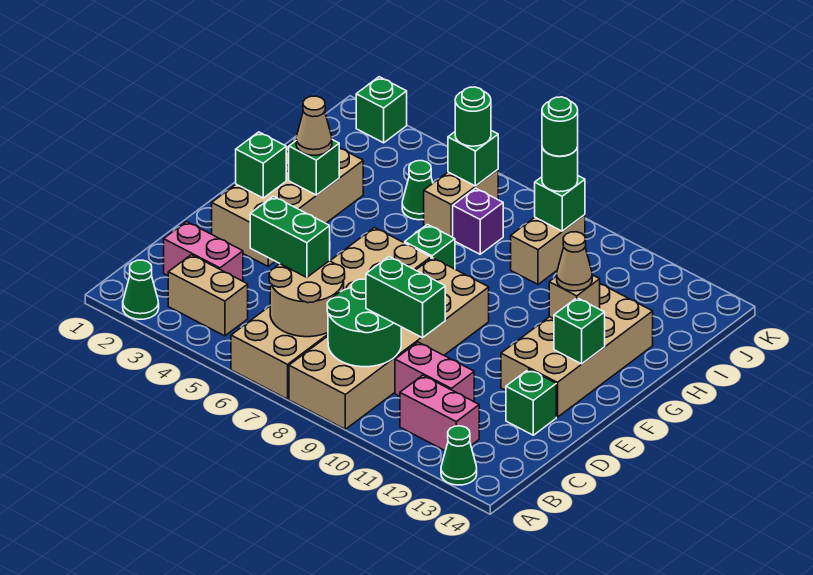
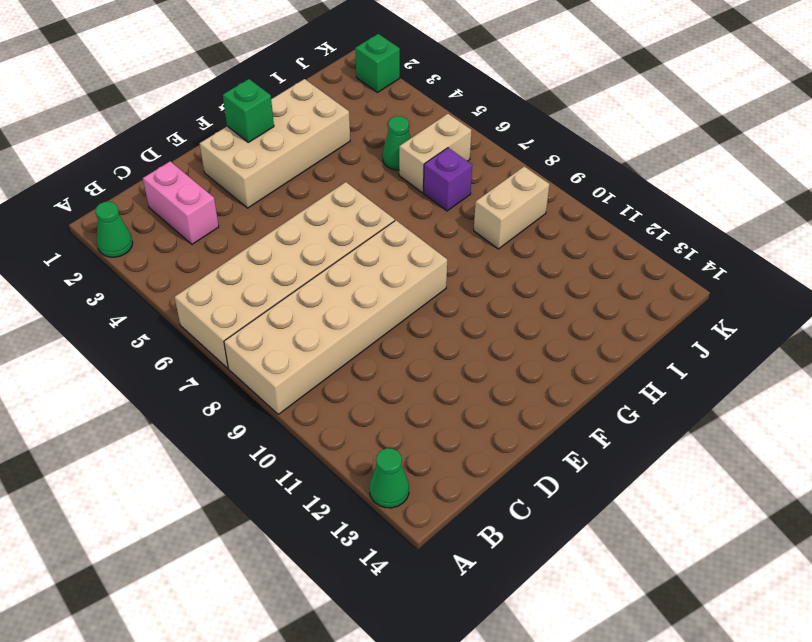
none -> tan 1x2 brick [168,255,248,336]
none -> pink 1x2 brick [400,375,479,451]
none -> pink 1x2 brick [395,342,474,402]
none -> green 1x1 brick [506,369,556,435]

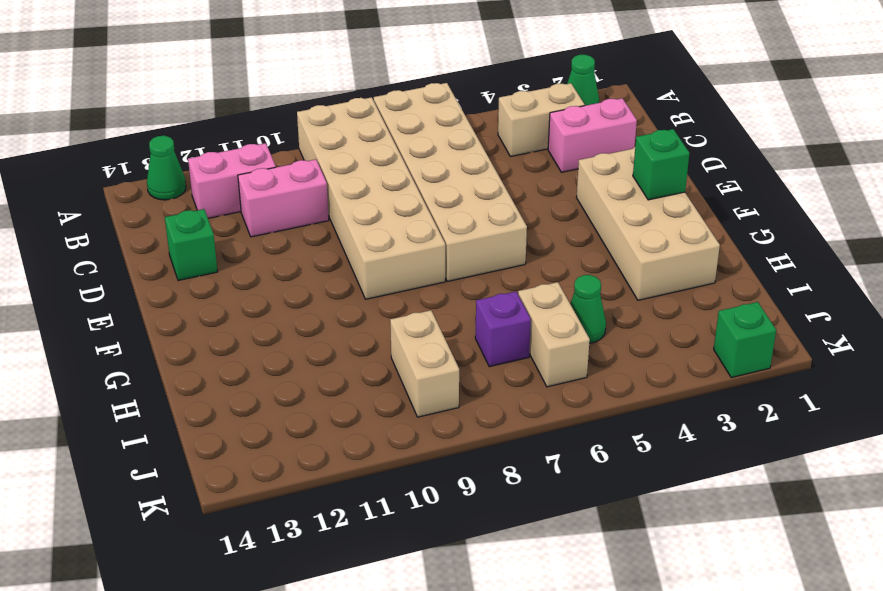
none -> tan 2x4 brick [501,284,653,417]
none -> green 1x1 brick [405,225,455,269]
none -> tan 2x2 round brick [269,261,345,337]
none -> green 2x2 round brick [327,279,401,367]

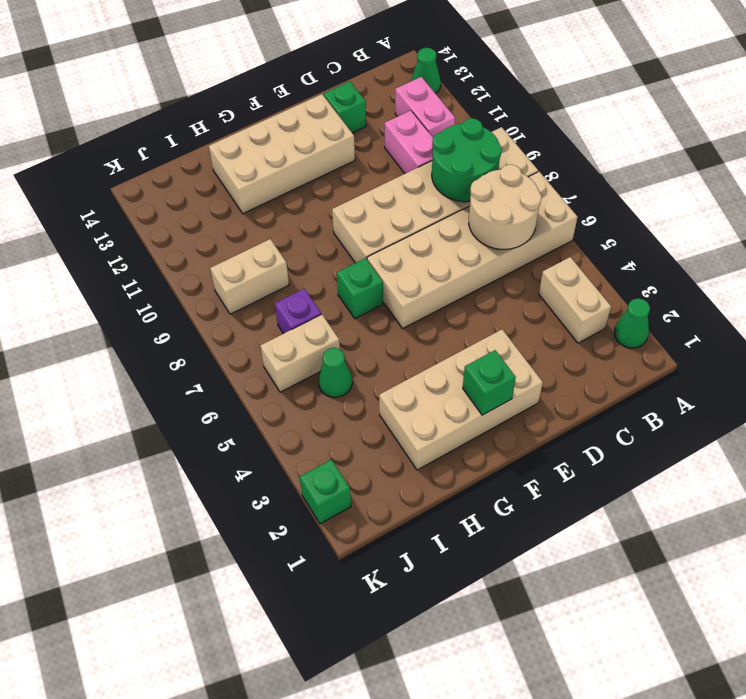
none -> pink 1x2 brick [164,222,243,281]
none -> green 1x1 brick [554,298,605,364]
none -> green 1x1 brick [289,140,339,195]
none -> tan 1x1 brick [549,275,600,319]

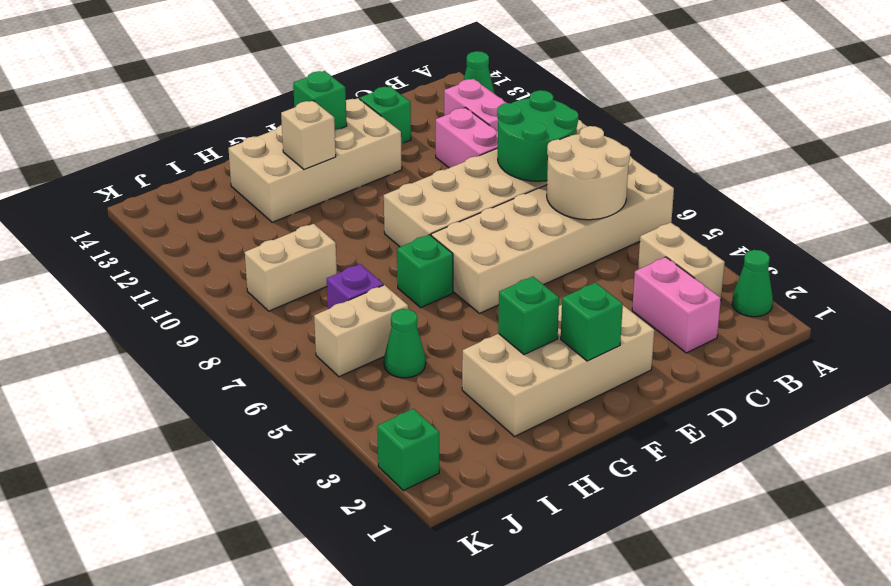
none -> green 1x1 brick [448,131,498,186]
none -> green 1x1 brick [535,176,585,231]
none -> green 1x2 brick [250,196,330,277]
none -> green 1x2 brick [366,257,445,338]

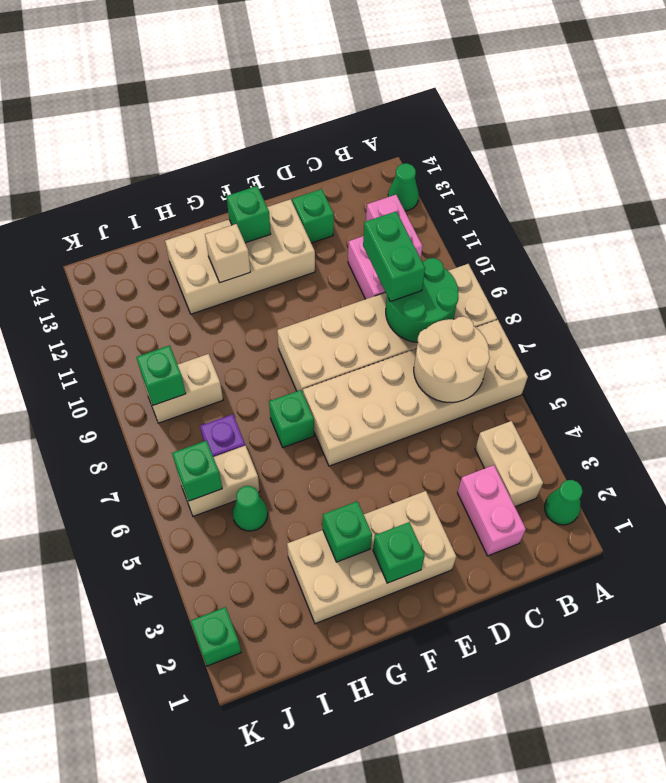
none -> green 1x2 brick [250,196,330,277]
none -> tan 1x1 cone [296,96,332,155]
none -> tan 1x1 cone [557,232,592,291]
none -> green 1x1 round brick [455,87,491,146]

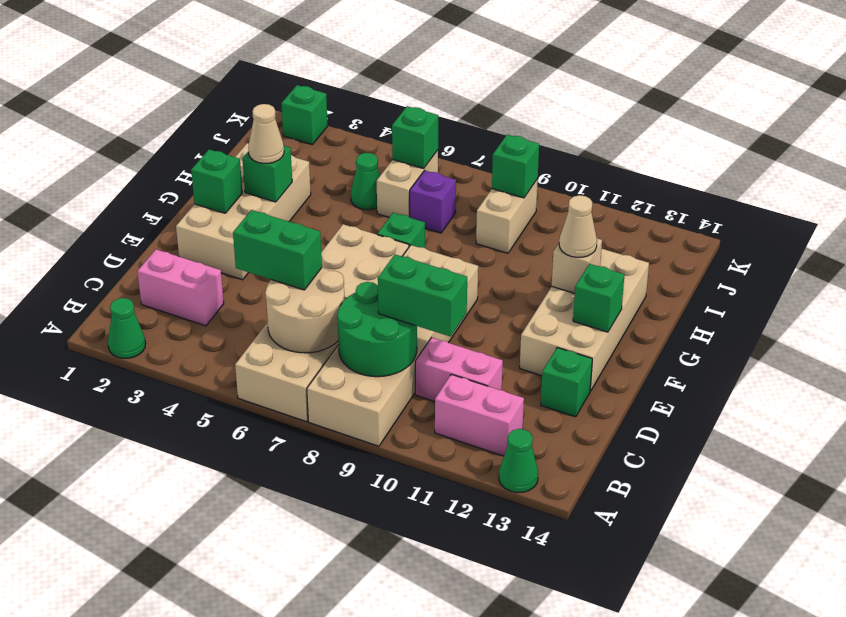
none -> tan 1x2 brick [168,255,248,336]
none -> green 1x1 round brick [455,87,491,146]
none -> green 1x1 round brick [542,147,578,192]
none -> green 1x1 round brick [542,97,578,156]

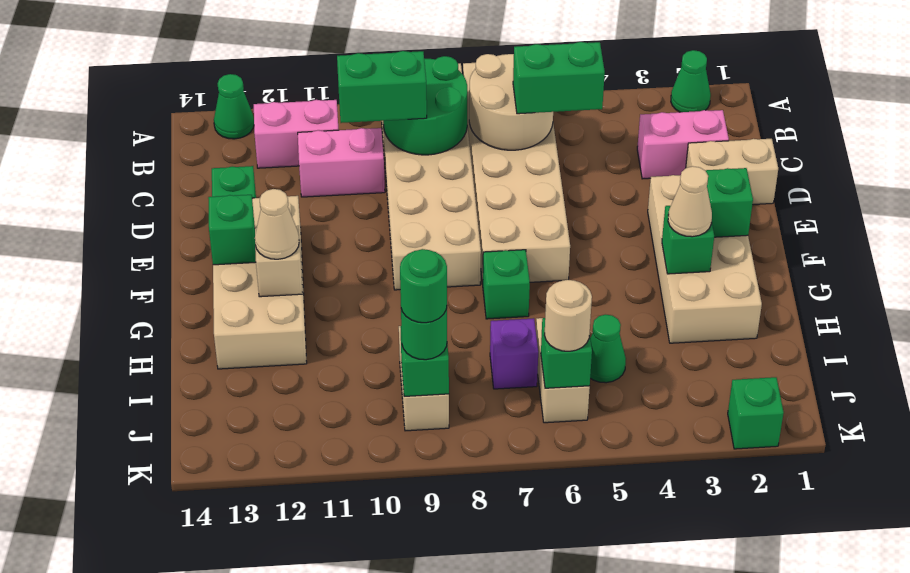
tan 1x2 brick [686,139,778,205] -> tan 1x2 brick moved to [168,255,248,336]
tan 1x1 round brick [544,280,592,351] -> green 1x1 round brick [455,87,491,146]

